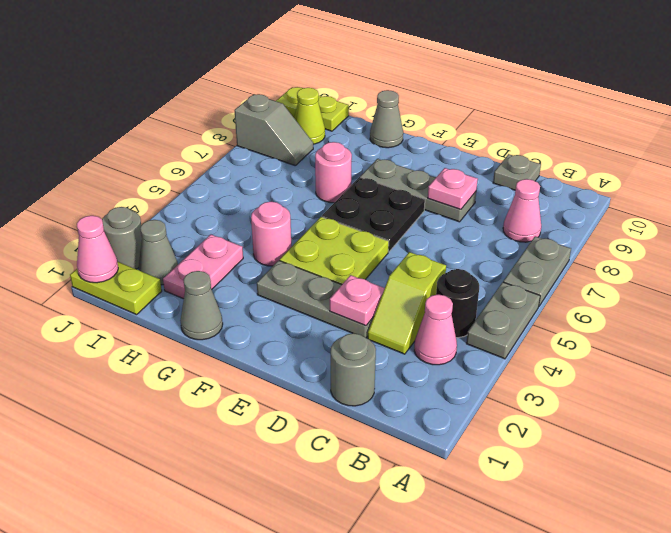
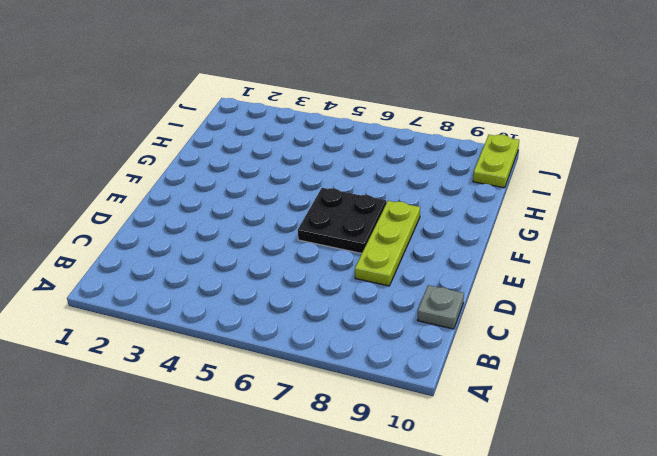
lime 1x3 plate [355,201,420,286] -> grey 1x3 plate [360,159,476,222]
none -> grey 1x2 plate [466,282,540,359]
none -> grey 1x2 plate [503,236,571,306]
none -> pink 1x1 cone [414,295,457,365]

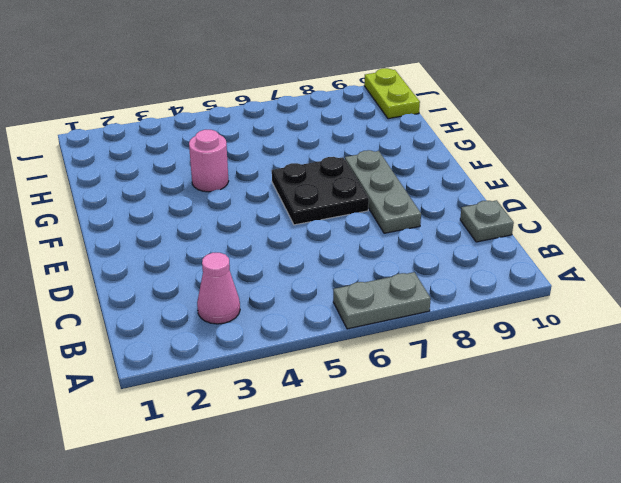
none -> grey 1x2 plate [466,282,540,359]
none -> black 1x1 round brick [436,269,479,338]
none -> pink 1x1 cone [503,179,541,242]

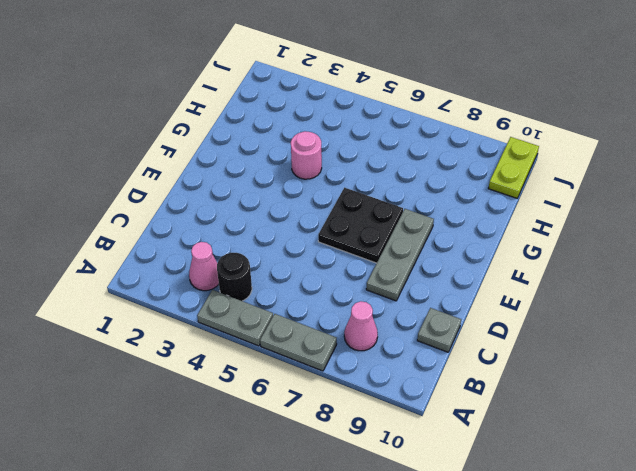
none -> grey 1x1 round brick [331,333,376,406]
none -> lime 1x2 slope [368,252,446,354]
none -> grey 1x3 plate [257,260,373,338]

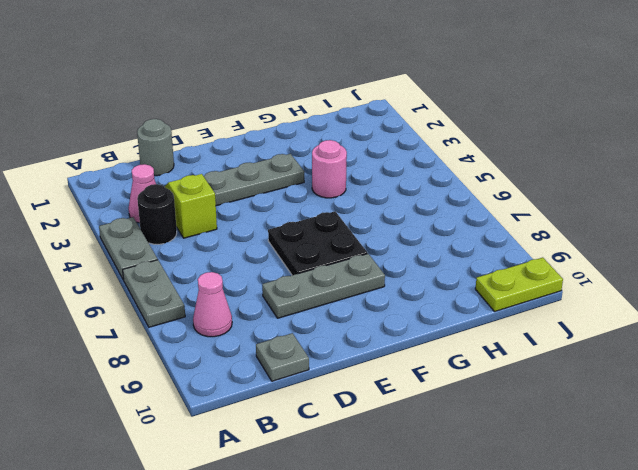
none -> lime 2x2 plate [280,217,389,285]
none -> grey 1x1 cone [180,271,223,340]
none -> pink 1x1 round brick [315,142,352,203]

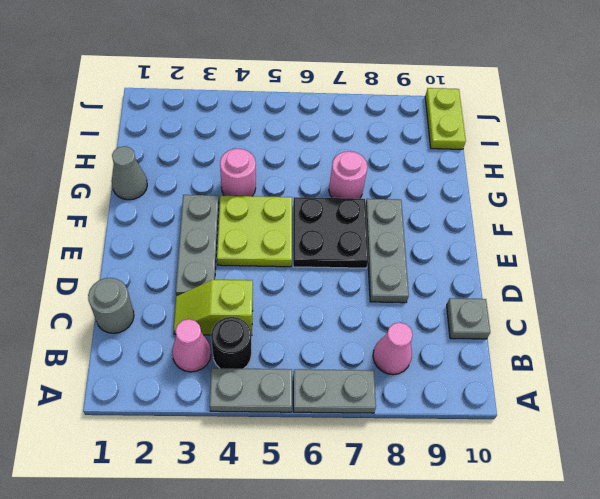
none -> grey 1x1 cone [370,90,403,148]
none -> pink 1x2 plate [163,235,243,299]
none -> lime 1x2 plate [70,262,162,315]

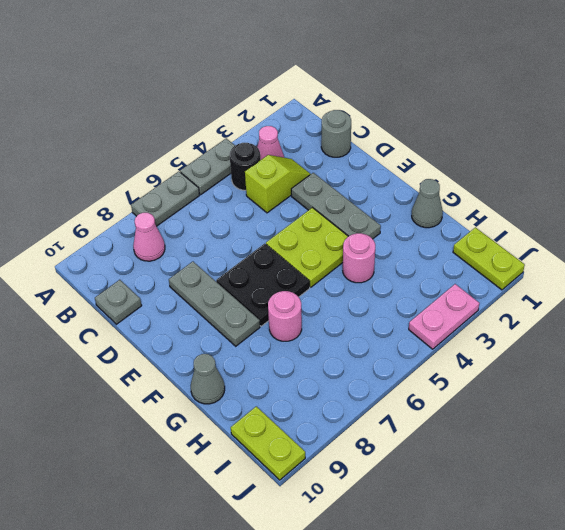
pink 1x2 plate [409,284,480,349] -> pink 1x2 plate moved to [163,235,243,299]
none -> grey 1x1 cone [139,220,178,285]
none -> grey 1x2 slope [235,94,313,165]
none -> lime 1x1 cone [294,88,325,144]

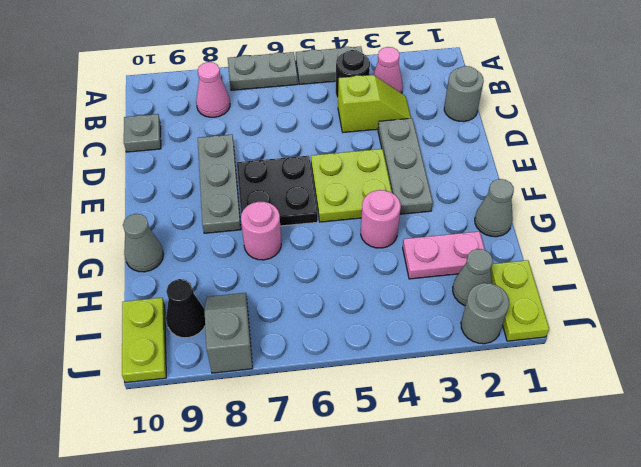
black 1x1 cone [166,279,205,338] -> lime 1x1 cone [294,88,325,144]
none -> pink 1x1 plate [330,275,385,326]
none -> pink 1x1 plate [428,168,478,209]
none -> pink 1x1 cone [77,216,118,283]

